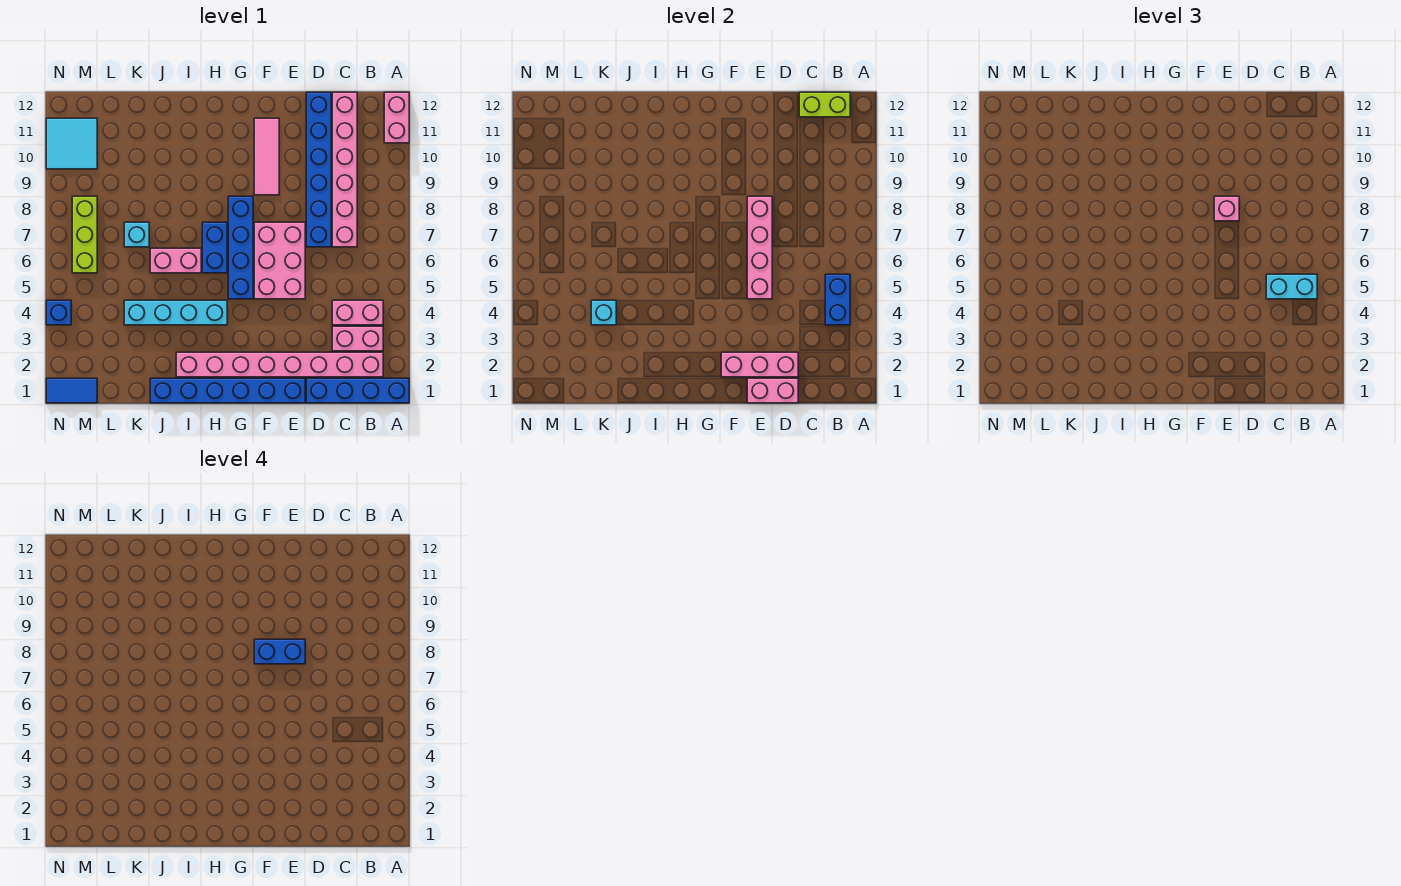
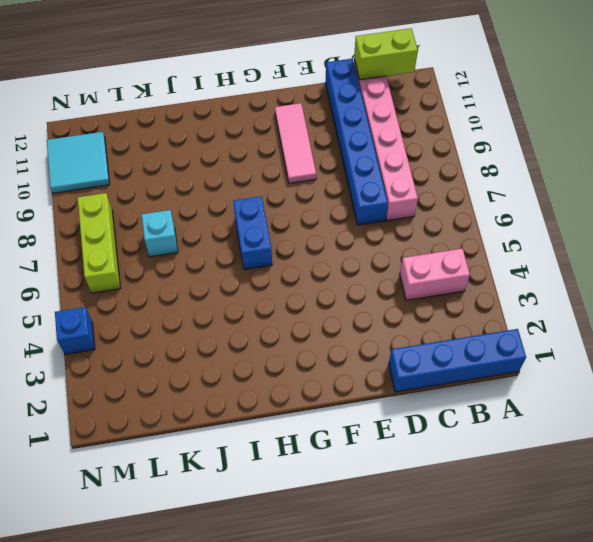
none -> pink 1x2 brick [384,92,409,143]
none -> pink 1x8 brick [176,352,383,377]
none -> pink 1x2 brick [332,326,383,351]

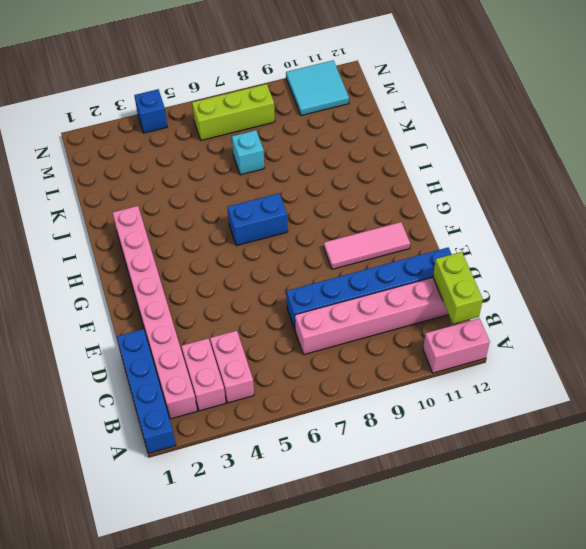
none -> blue 1x6 brick [150,378,305,403]
none -> pink 2x3 brick [254,222,305,299]
none -> blue 1x4 brick [228,196,253,299]

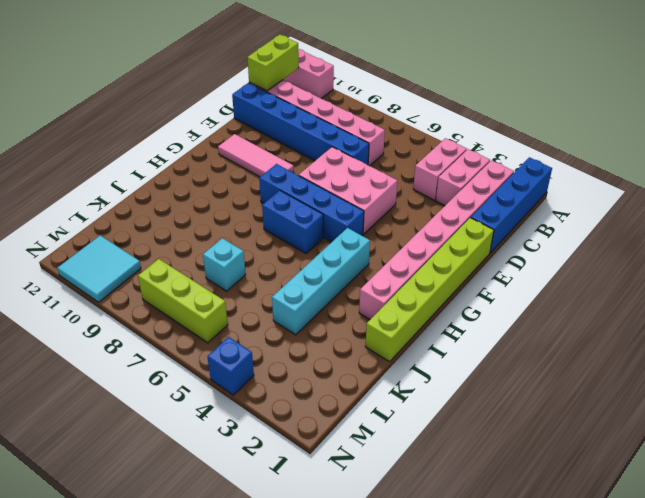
lime 1x6 brick [365,218,494,362] -> blue 1x6 brick [150,378,305,403]
none -> pink 1x2 brick [150,248,201,273]
none -> blue 1x2 tile [46,378,97,403]
none -> blue 1x2 brick [825,274,850,325]

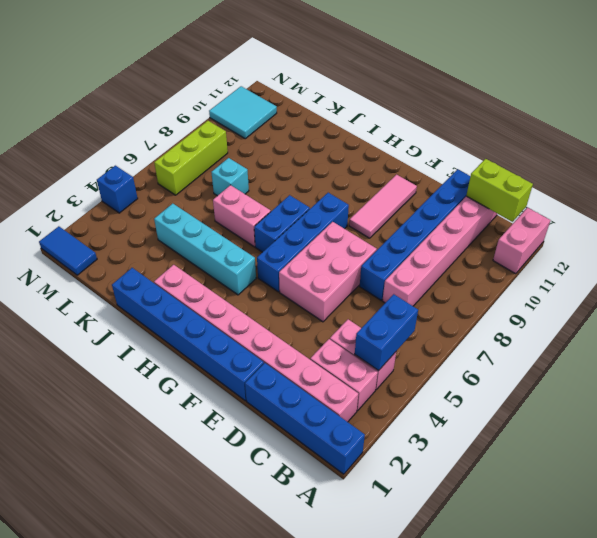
none -> pink 1x2 brick [747,378,798,403]
none -> pink 1x3 brick [721,352,798,377]
none -> pink 1x4 brick [747,196,772,299]

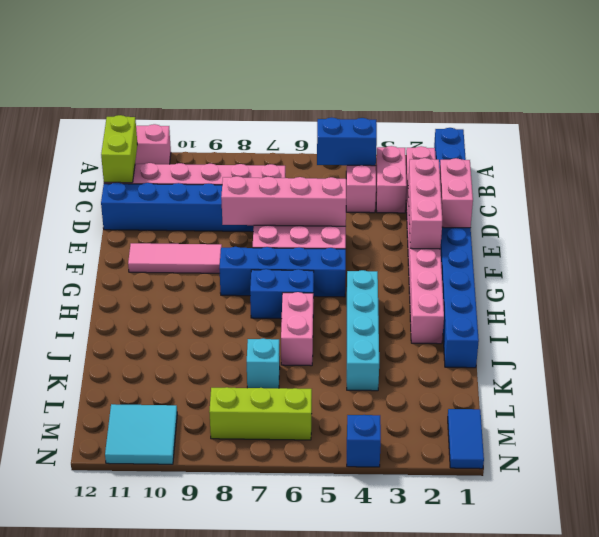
none -> cyan 1x1 brick [591,300,616,325]
none -> cyan 1x2 brick [1266,274,1317,299]
none -> pink 1x1 brick [1214,196,1239,221]

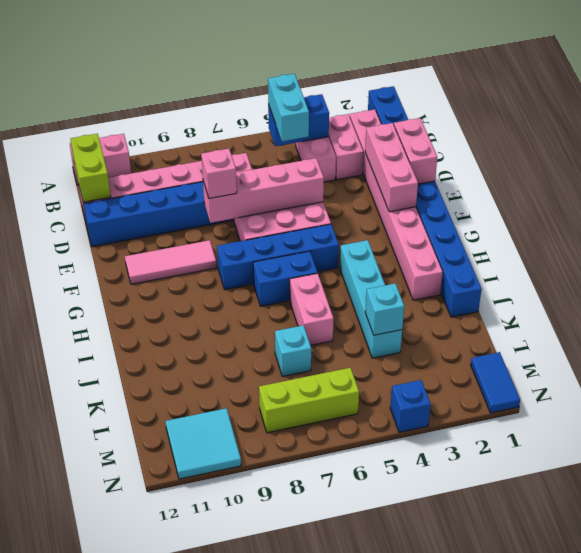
none -> blue 1x2 brick [254,639,305,664]

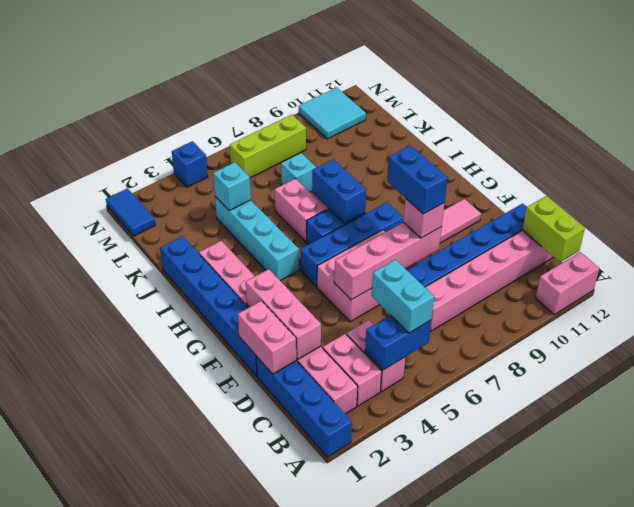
blue 1x2 brick [312,159,366,224] -> none

